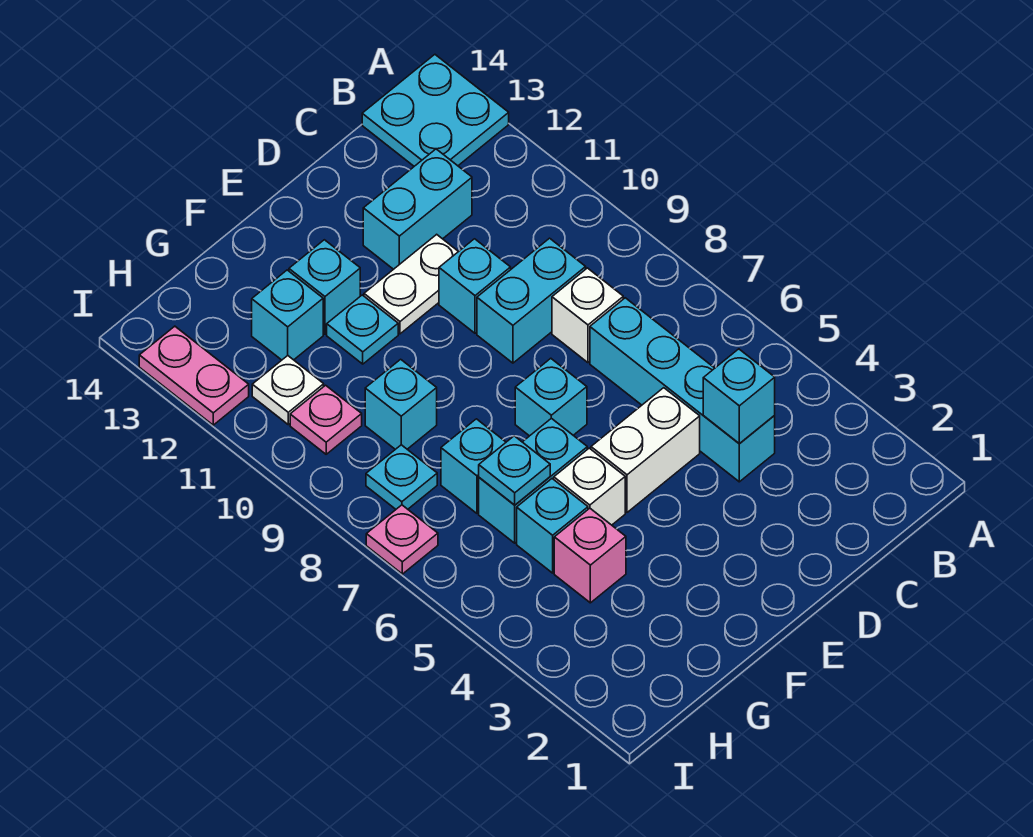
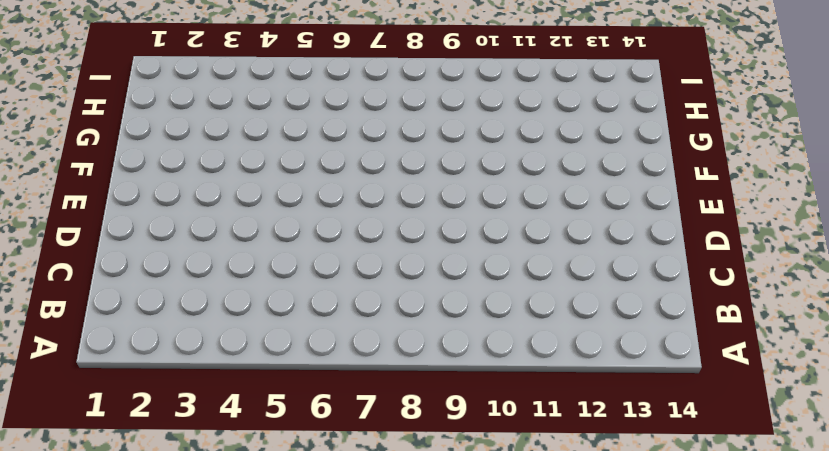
none -> cyan 2x2 plate [362,55,509,166]
none -> cyan 1x4 brick [590,298,775,482]
none -> white 1x1 brick [552,268,623,363]

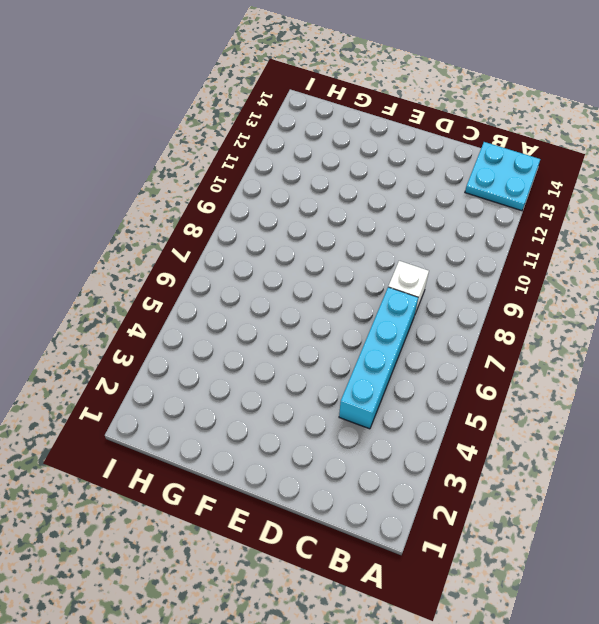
none -> cyan 1x2 brick [477,238,586,363]
none -> cyan 1x2 brick [363,149,472,269]
none -> white 1x2 brick [591,388,700,512]

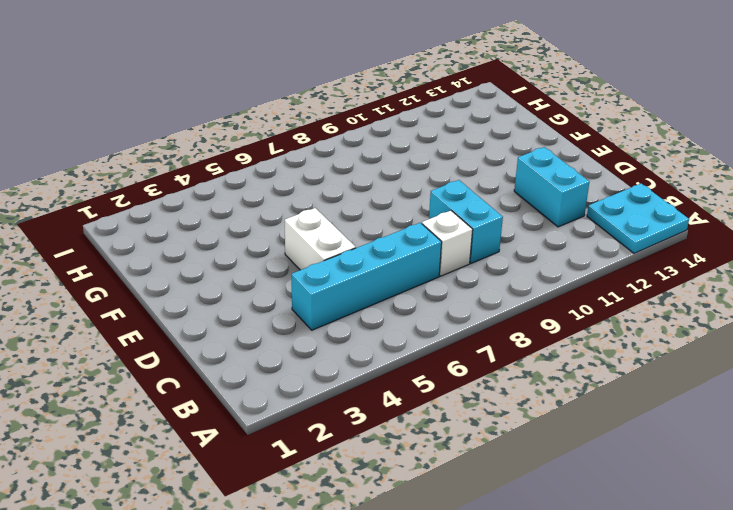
none -> cyan 1x1 brick [439,239,511,333]
none -> white 1x2 plate [364,234,459,334]
none -> cyan 1x1 brick [515,358,587,436]

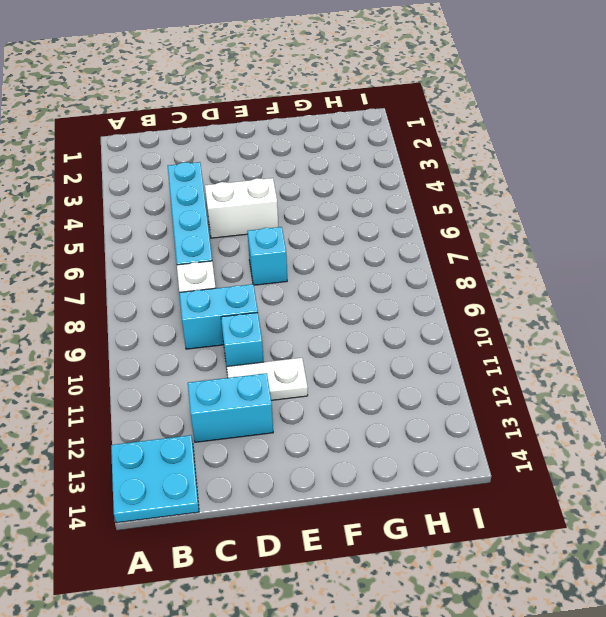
none -> white 1x1 brick [554,448,625,525]
none -> cyan 1x2 brick [479,418,587,543]
none -> cyan 1x1 plate [327,295,398,364]

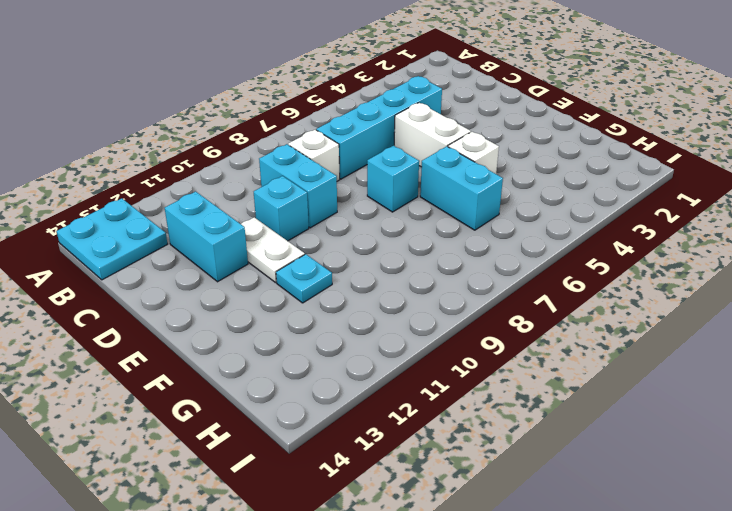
none -> cyan 1x1 brick [289,240,360,334]
none -> pink 1x1 brick [554,508,626,603]
none -> cyan 1x1 brick [517,479,588,573]

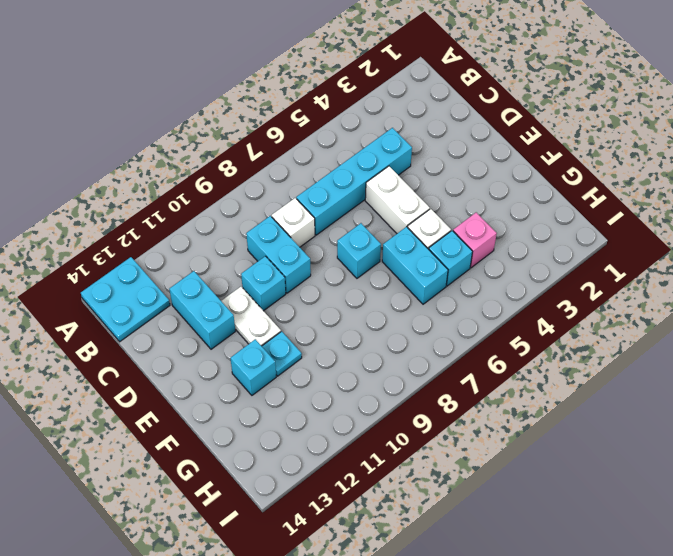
none -> cyan 1x1 brick [441,419,506,513]
none -> cyan 1x1 brick [365,359,437,449]
none -> cyan 1x1 brick [252,270,323,360]

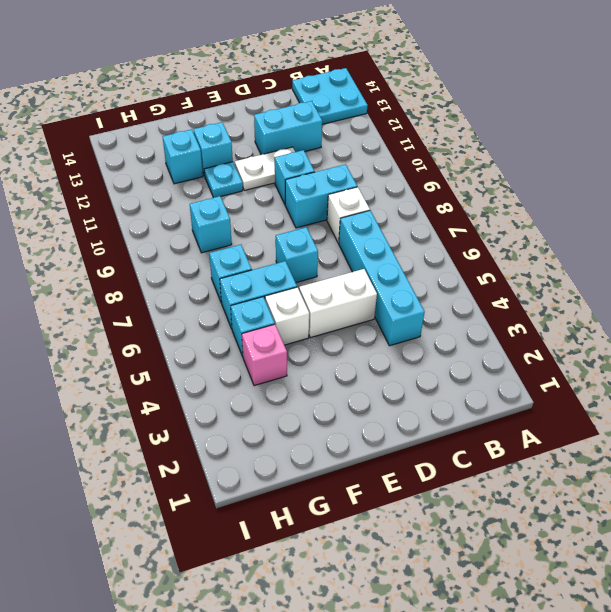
none -> cyan 1x1 plate [366,445,437,509]
none -> pink 1x1 plate [290,385,362,454]
none -> white 1x1 plate [252,356,324,425]

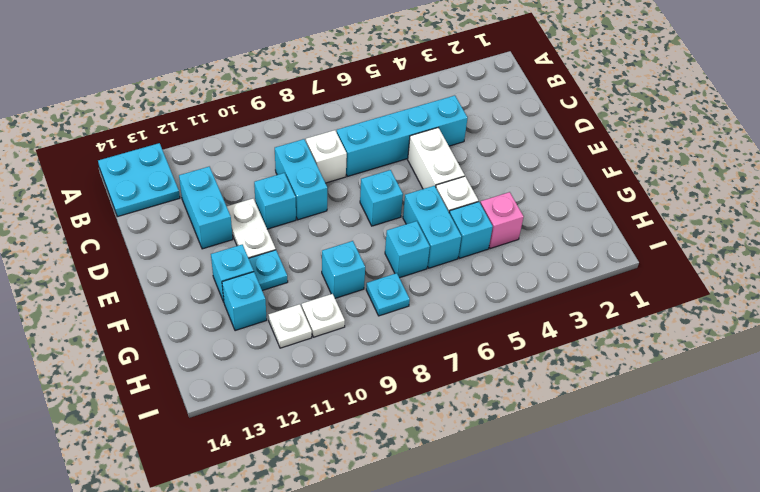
white 1x1 plate [302,294,345,337] -> pink 1x1 plate [290,385,362,454]
none -> pink 1x1 plate [366,505,438,574]
none -> pink 1x2 plate [139,326,249,425]
none -> cyan 1x1 brick [703,349,775,444]

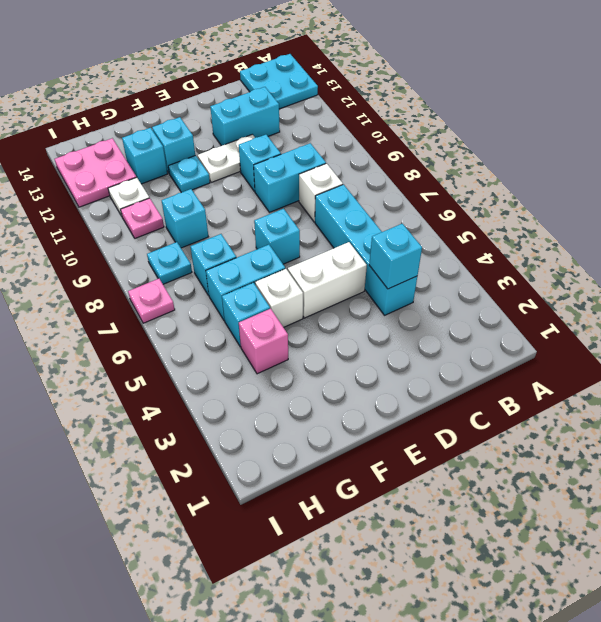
pink 2x2 plate [55,138,136,207] -> pink 1x2 plate [139,326,249,425]
none -> cyan 1x1 plate [479,436,550,505]

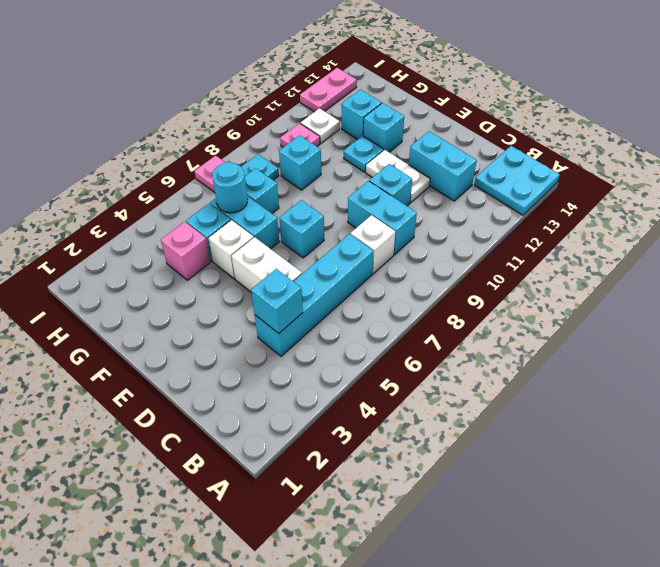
cyan 1x1 round brick [212,162,247,213] -> cyan 1x1 plate [479,436,550,505]

